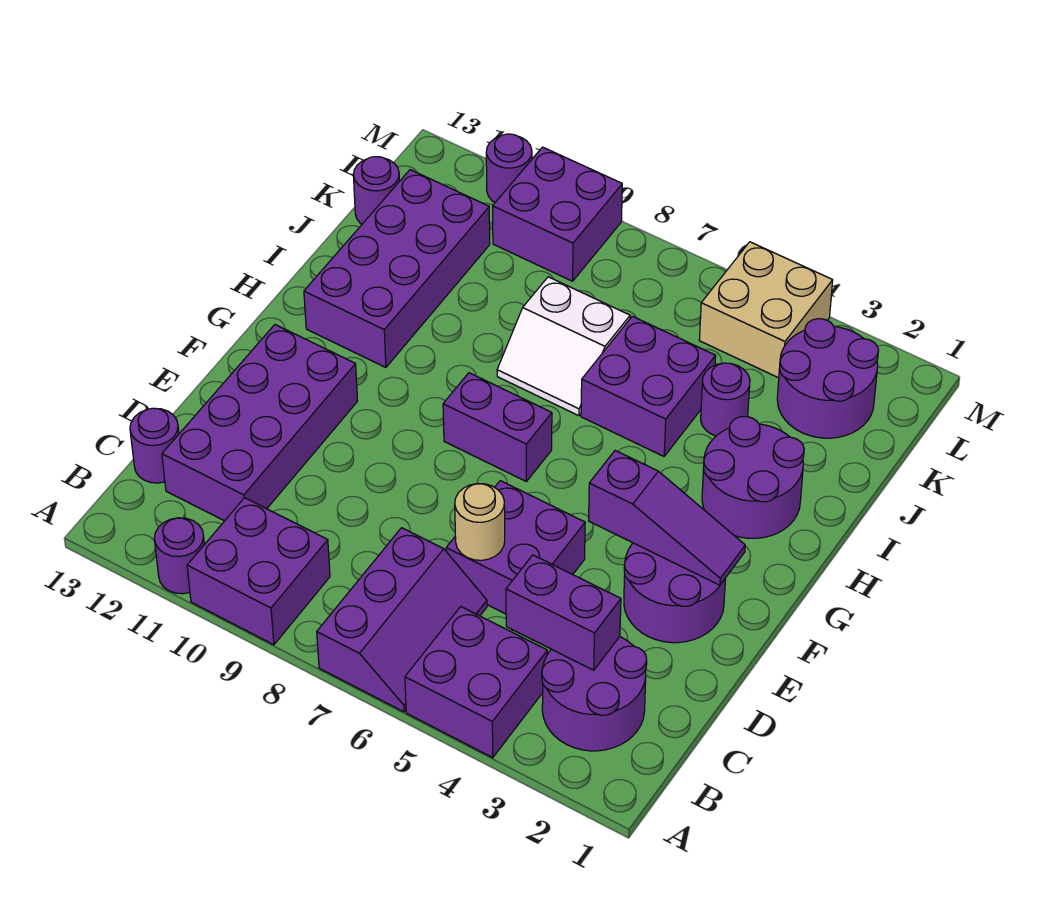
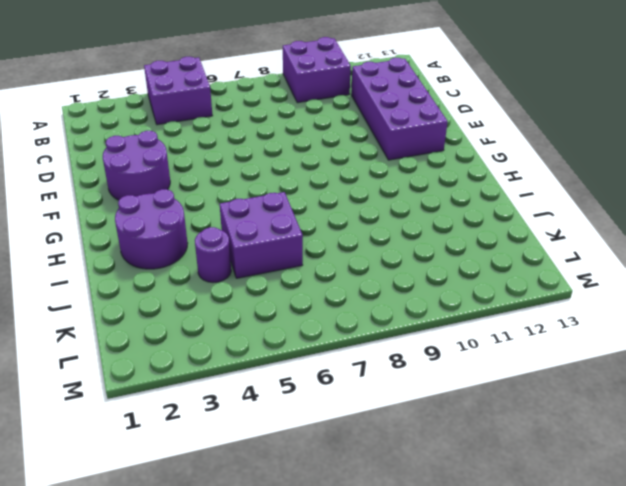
none -> purple 2x3 slope [317,528,487,712]
none -> purple 1x1 round brick [154,518,204,594]
none -> purple 2x2 round brick [542,637,647,751]

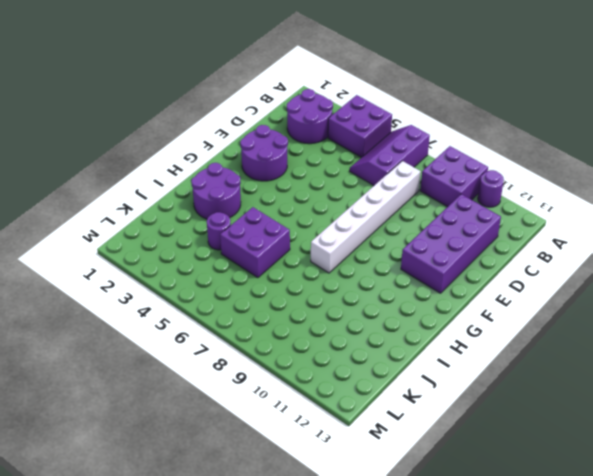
white 1x6 brick [311,161,421,273] -> purple 1x2 brick [443,373,552,481]
none -> purple 1x1 round brick [130,408,179,483]
none -> purple 2x2 brick [446,481,585,614]
none -> purple 2x4 brick [304,170,490,368]

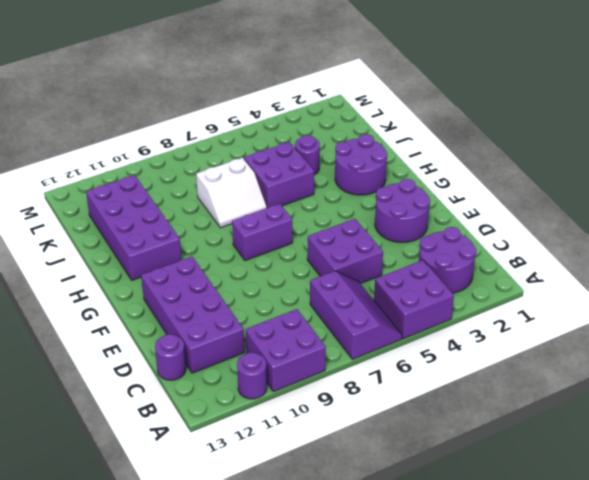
none -> purple 2x2 round brick [777,319,879,438]
none -> purple 1x1 round brick [353,157,400,224]
none -> tan 2x2 brick [699,242,833,378]

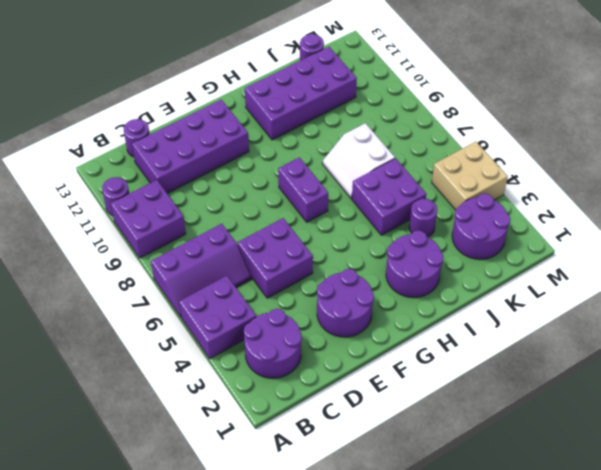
none -> purple 2x2 brick [493,147,622,281]
none -> purple 1x1 round brick [486,134,532,202]
none -> purple 1x2 brick [506,555,621,670]

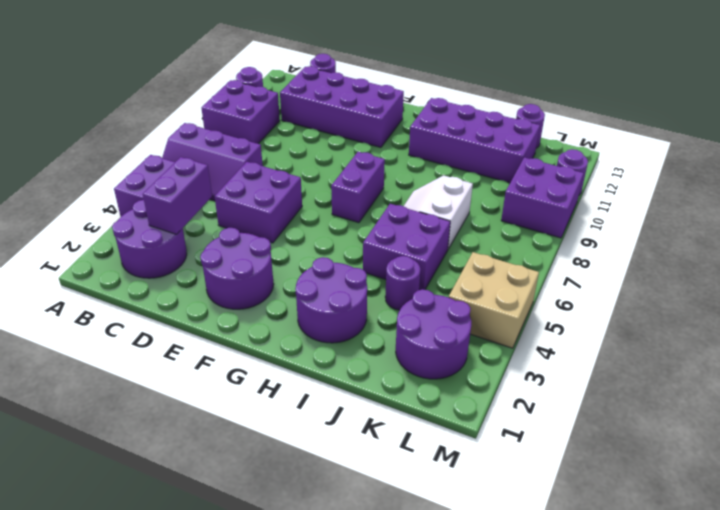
none -> tan 1x1 round brick [455,483,505,560]
none -> purple 1x3 slope [589,451,745,585]

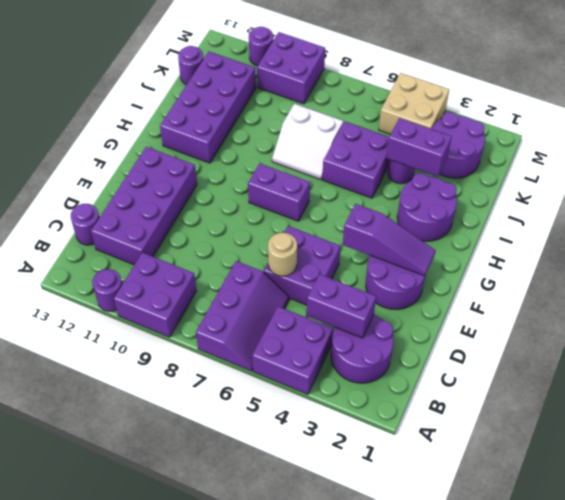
purple 1x2 brick [386,118,452,177] -> none

